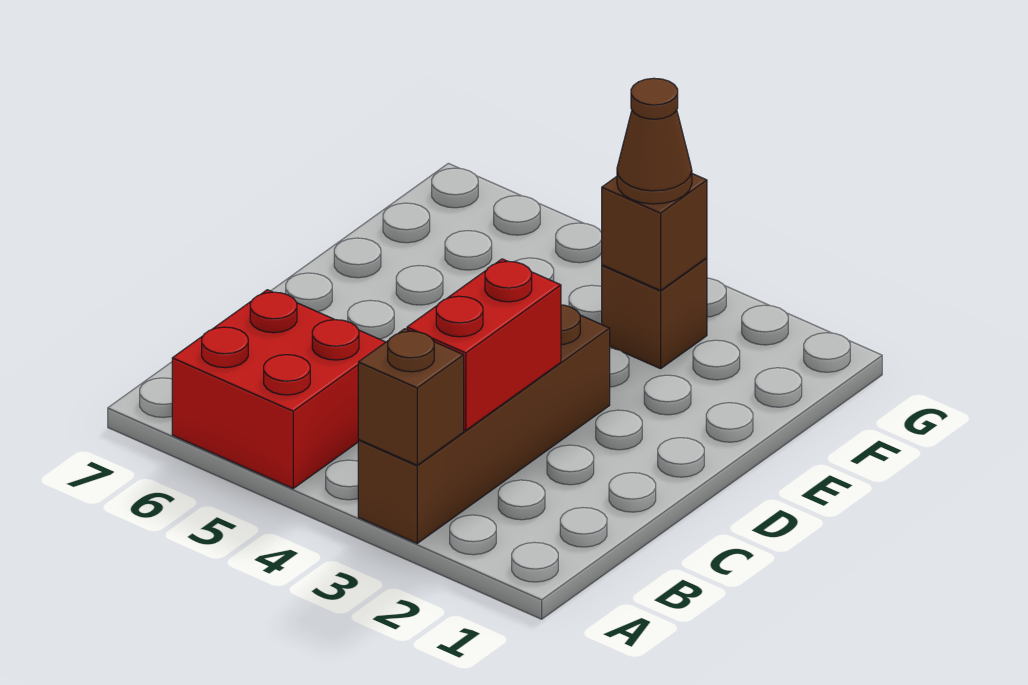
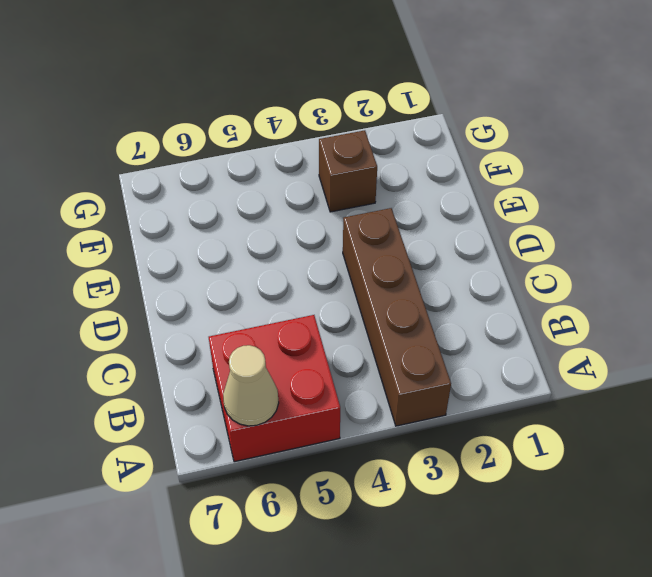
tan 1x1 cone [223,345,279,426] -> none
none -> brown 1x1 brick [358,329,464,465]
none -> red 1x2 brick [407,259,561,430]

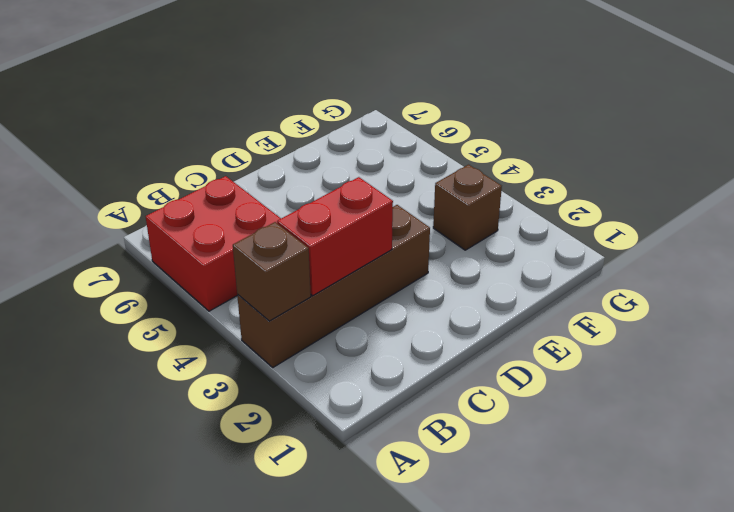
none -> brown 1x1 brick [602,174,707,290]
none -> brown 1x1 cone [617,78,692,204]

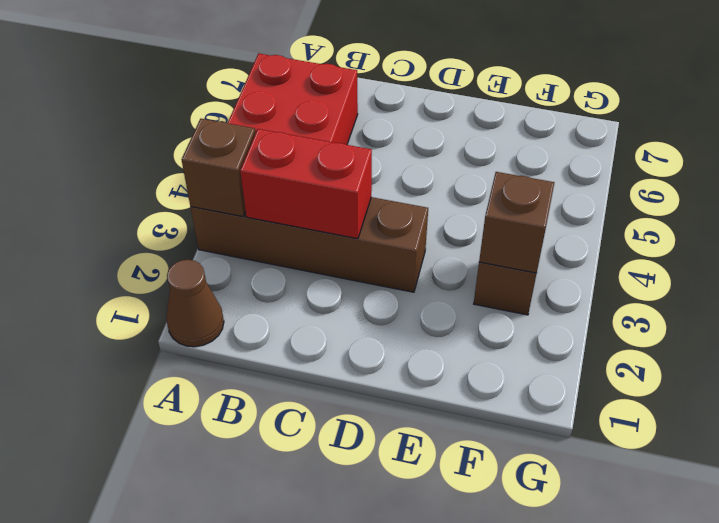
brown 1x1 cone [166,260,224,347] -> brown 1x1 cone moved to [617,78,692,204]

